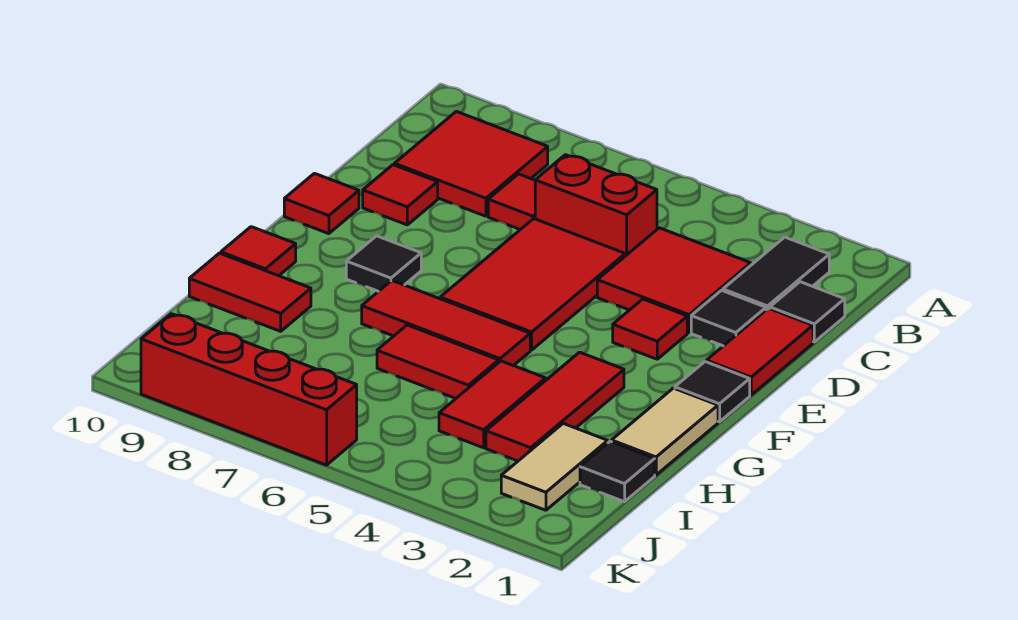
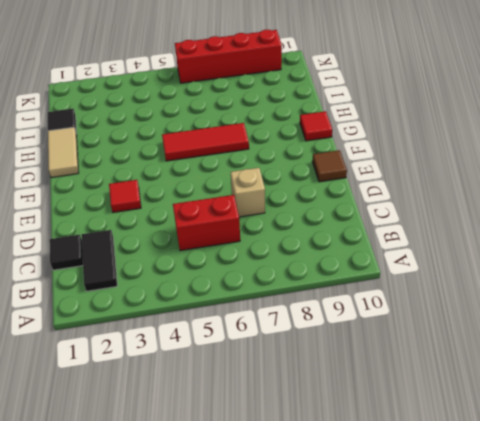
tan 1x1 brick [231,168,265,217] -> none
brown 1x1 tile [312,150,347,182] -> red 1x1 tile [284,173,359,234]
none -> red 2x2 tile [394,111,548,216]
none -> red 2x2 tile [597,228,751,333]
none -> red 1x1 tile [488,174,535,230]

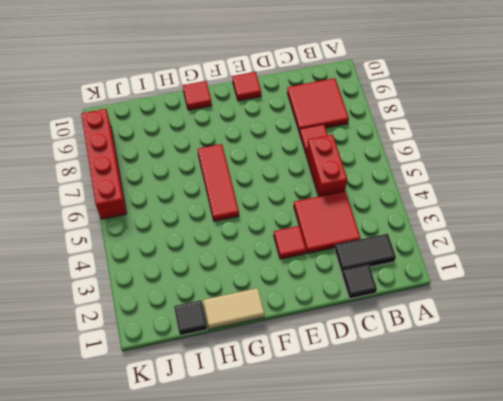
none -> red 1x2 tile [707,308,813,395]
none -> black 1x1 tile [691,290,766,346]
none -> red 2x3 tile [440,219,625,350]

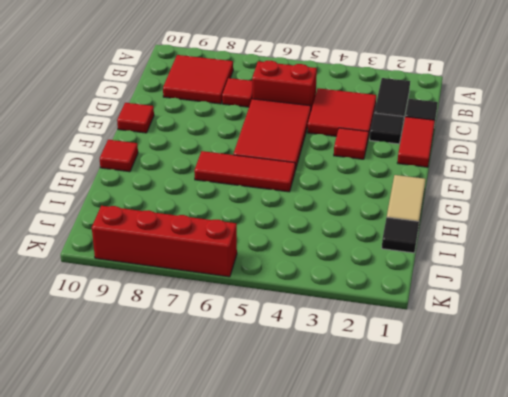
none -> red 1x1 tile [363,165,438,225]
none -> black 1x1 tile [675,362,750,422]
none -> black 1x1 tile [346,236,421,292]

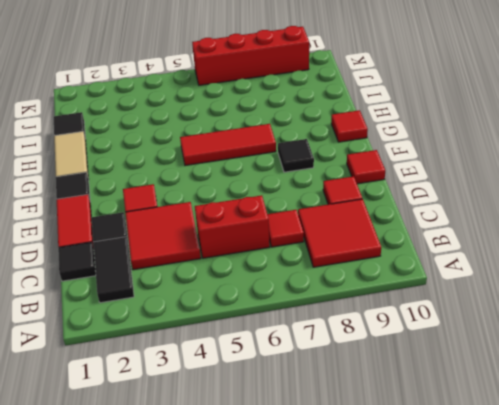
none -> red 2x3 tile [440,219,625,350]
none -> red 1x3 tile [486,352,624,461]
none -> red 1x2 tile [439,361,546,448]

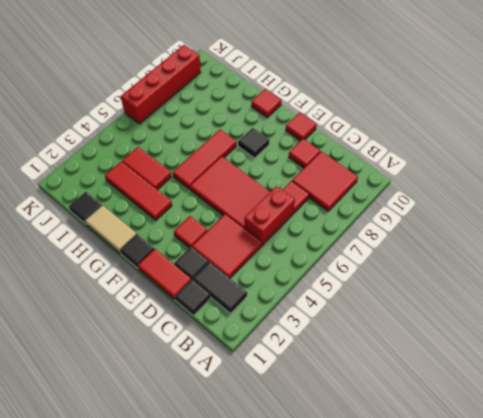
none -> red 1x2 tile [377,325,499,398]
none -> red 1x2 tile [189,253,311,331]
none -> tan 1x2 tile [501,424,608,510]

